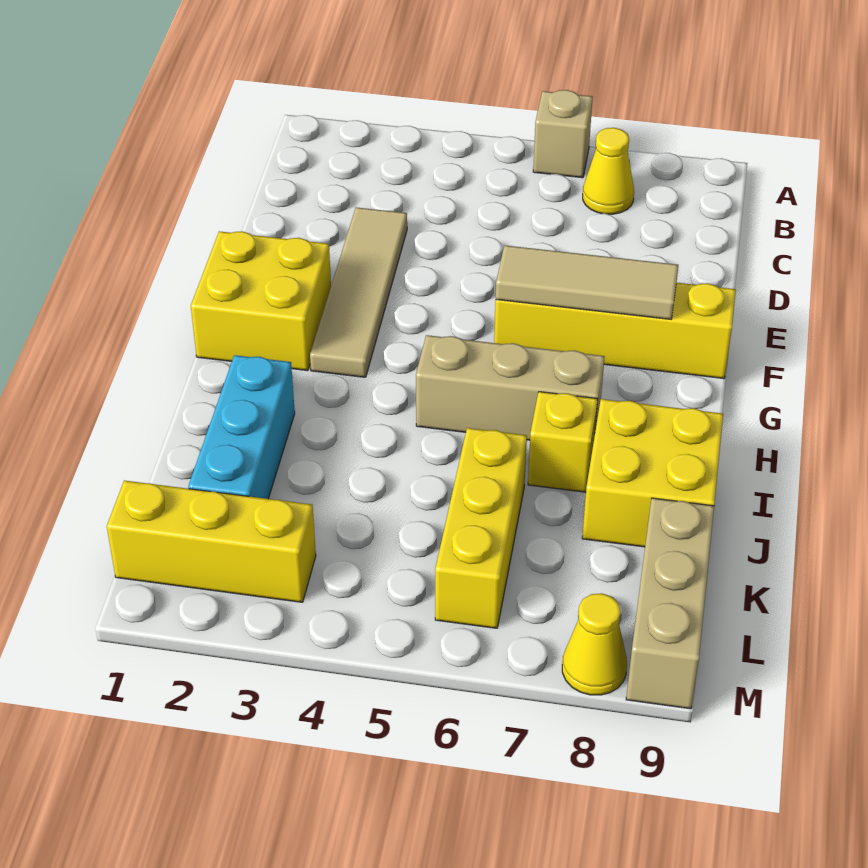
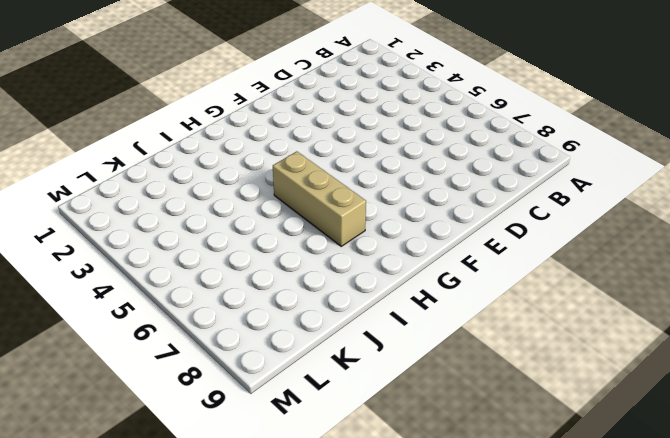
none -> tan 1x1 brick [533,90,593,178]
none -> yellow 1x1 cone [583,128,634,214]
none -> tan 1x4 tile [310,207,407,377]

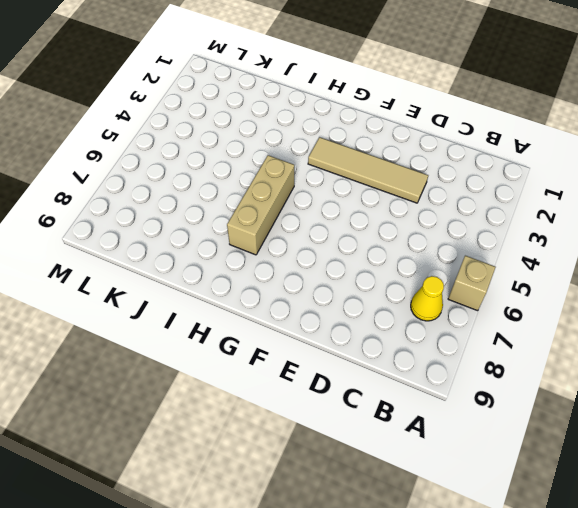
none -> yellow 2x2 brick [191,231,331,371]
none -> yellow 1x4 brick [494,283,736,379]
none -> cyan 1x3 brick [188,355,295,499]

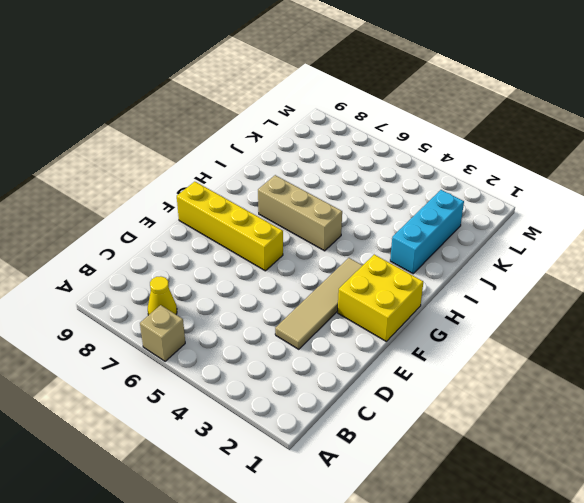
none -> yellow 1x1 brick [528,392,598,492]
none -> yellow 2x2 brick [582,399,723,547]
none -> yellow 1x3 brick [435,428,527,628]

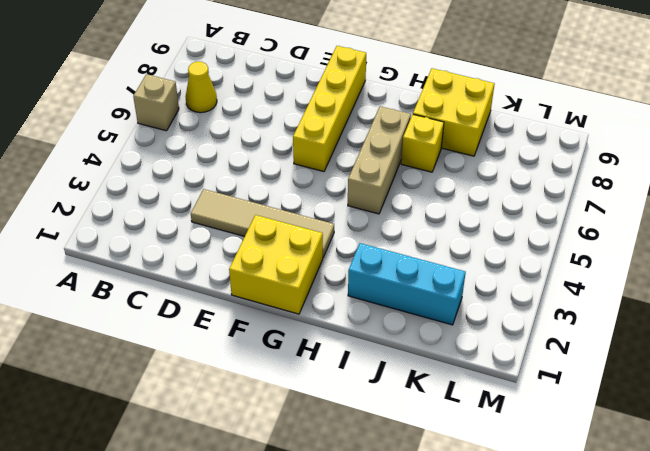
none -> yellow 1x3 brick [435,428,527,628]
none -> tan 1x3 brick [626,498,714,709]
none -> yellow 1x3 brick [107,481,316,602]

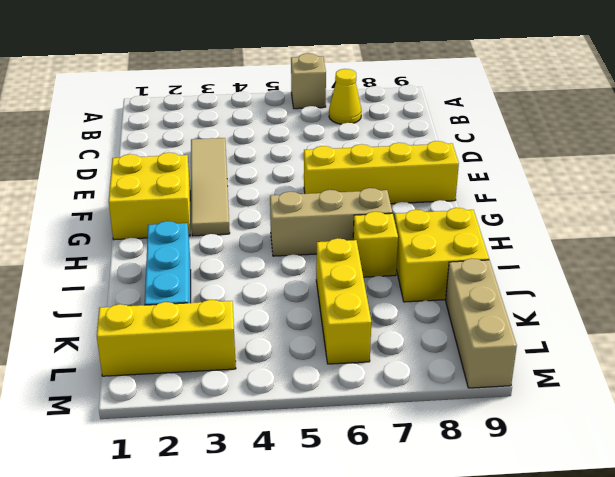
none -> yellow 1x1 cone [562,593,627,695]
none -> tan 1x3 tile [496,245,678,319]

